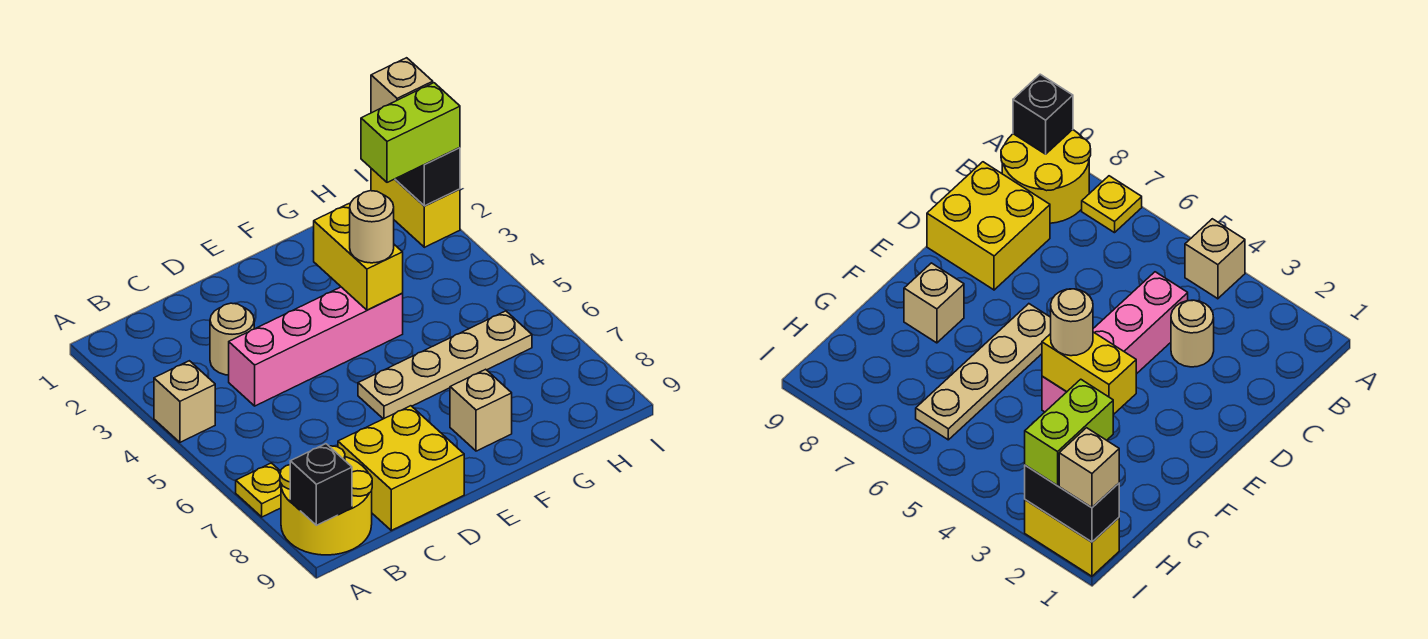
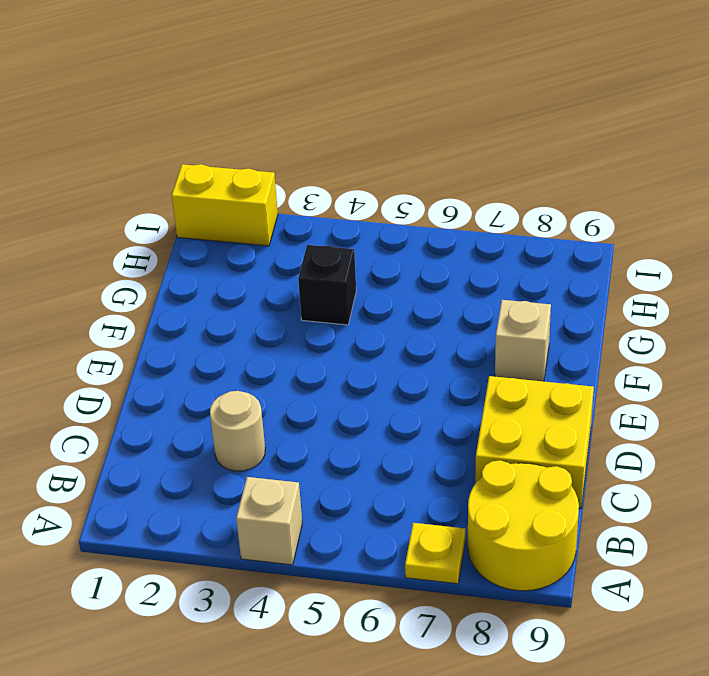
black 1x1 brick [298,245,356,325] -> black 1x1 brick moved to [290,444,352,525]
none -> pink 1x4 brick [229,287,403,406]
none -> tan 1x4 plate [358,311,532,419]
none -> yellow 1x2 brick [314,204,403,310]

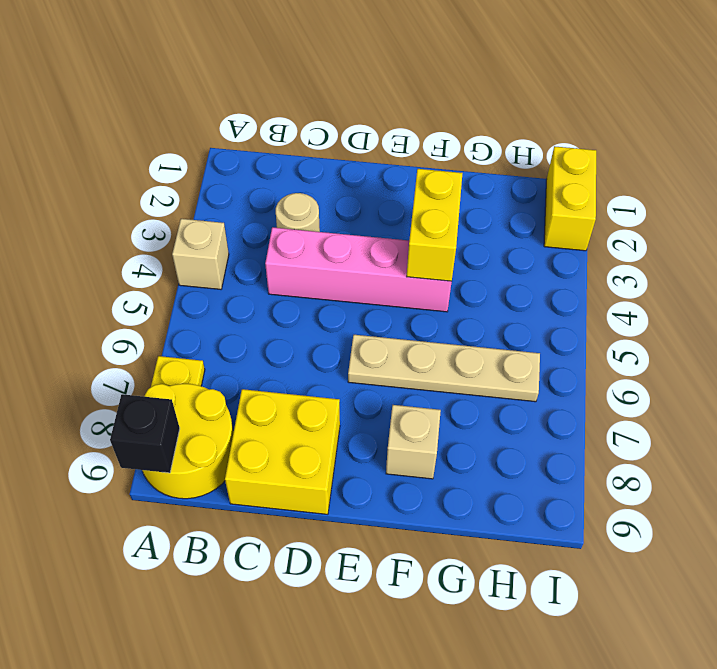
none -> black 1x2 brick [395,148,460,206]
none -> tan 1x1 round brick [350,191,394,263]
none -> lime 1x2 brick [361,83,460,182]

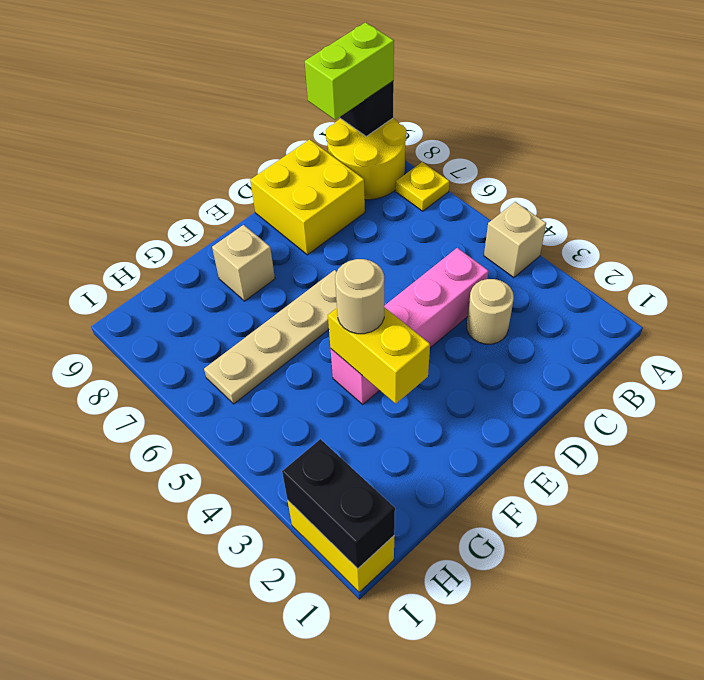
lime 1x2 brick [305,22,394,120] -> lime 1x2 brick moved to [361,83,460,182]
none -> tan 1x1 brick [371,58,433,113]

